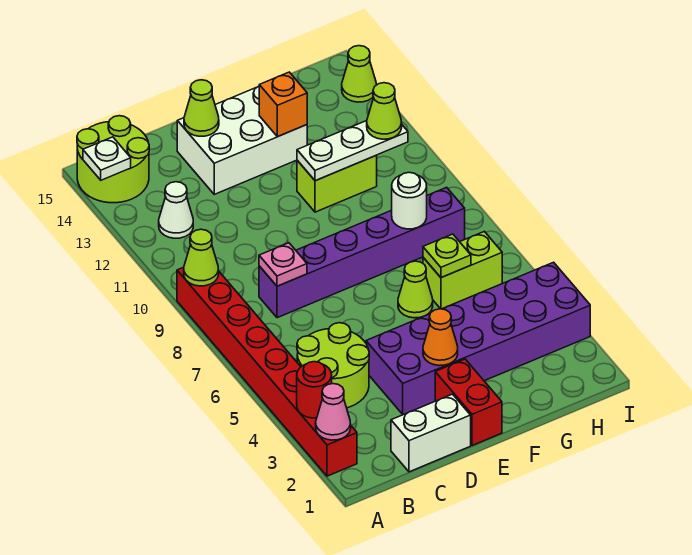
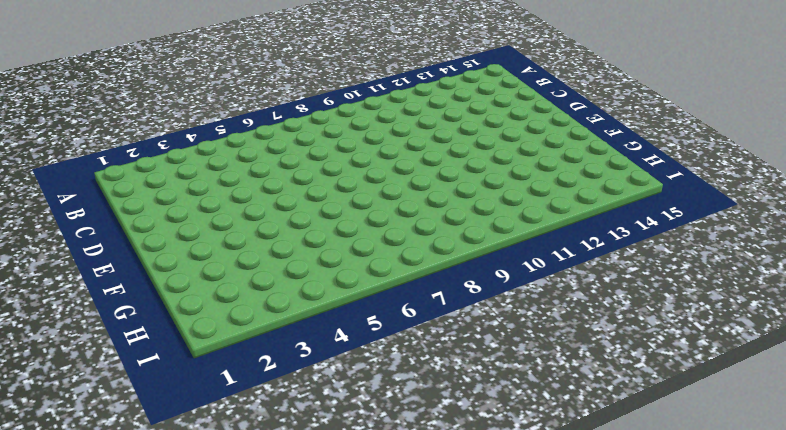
none -> red 1x8 brick [177,267,357,476]
none -> lime 2x2 round brick [77,116,149,203]
none -> lime 2x2 round brick [297,323,369,408]

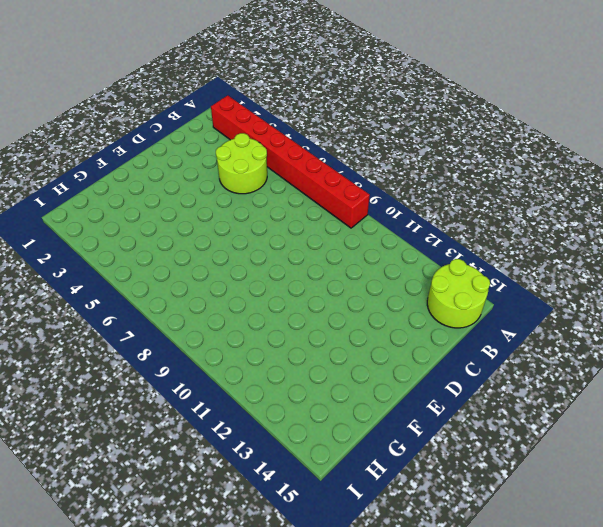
none -> white 1x1 cone [159,182,193,238]
none -> white 1x2 brick [391,394,471,472]
none -> purple 1x6 brick [259,187,465,318]

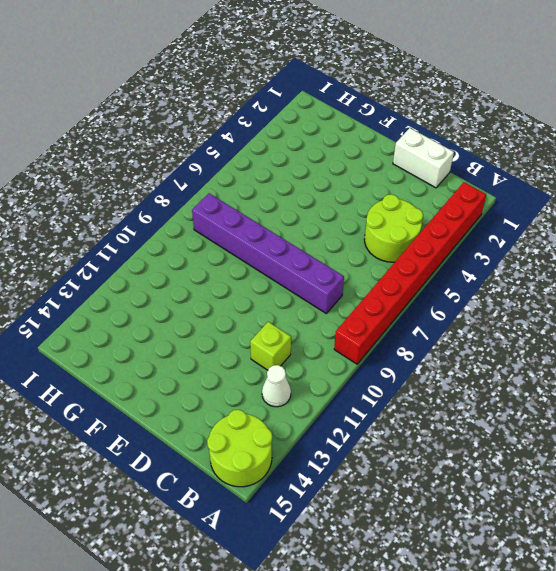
lime 1x1 brick [250,322,291,370] -> none
none -> purple 2x6 brick [366,262,590,415]
none -> white 2x3 brick [177,86,307,194]
none -> red 1x2 brick [435,359,502,446]

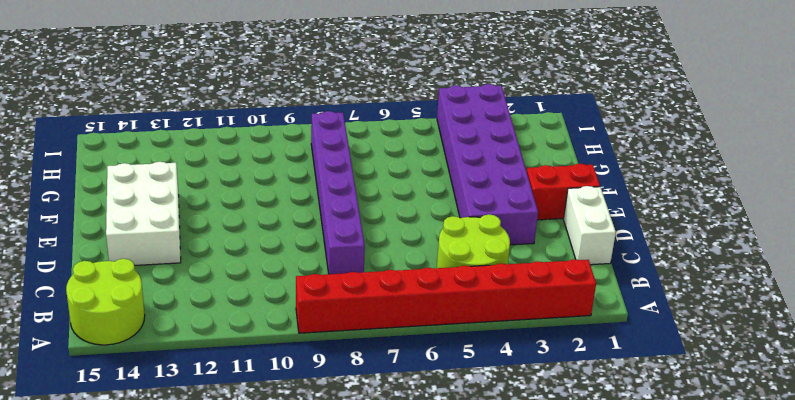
none -> white 1x1 cone [159,182,193,238]
none -> lime 1x1 cone [398,261,433,318]
none -> lime 1x2 brick [297,156,377,212]

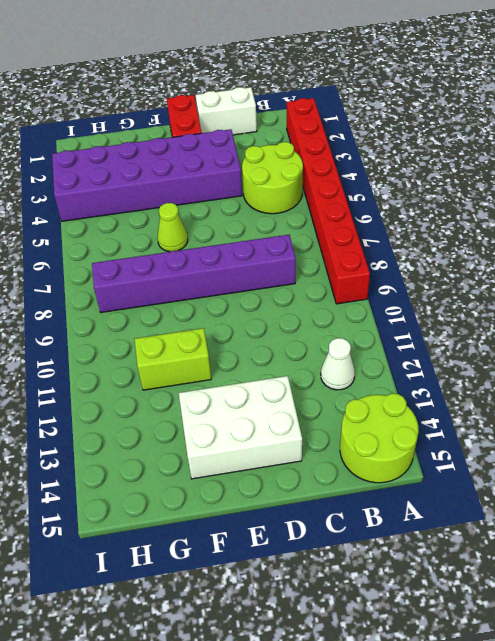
none -> lime 1x2 brick [423,231,502,309]
none -> lime 1x1 cone [342,46,376,102]
none -> pink 1x1 cone [316,384,351,440]

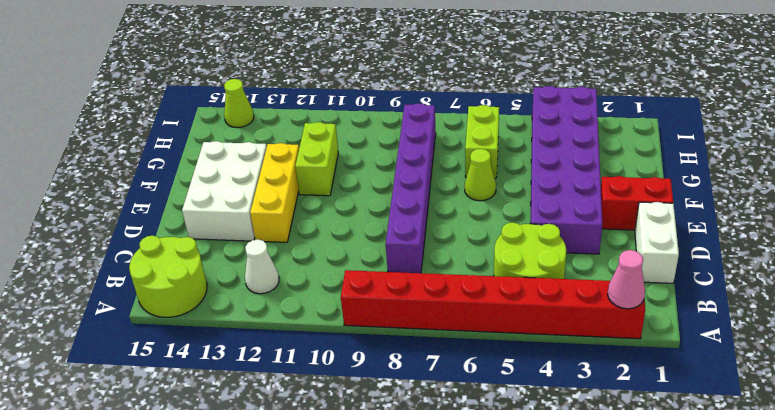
yellow 1x3 brick [250,143,299,242] -> none
none -> red 1x1 round brick [297,362,332,418]
none -> lime 1x1 cone [184,229,219,286]
none -> white 1x1 plate [83,137,131,180]

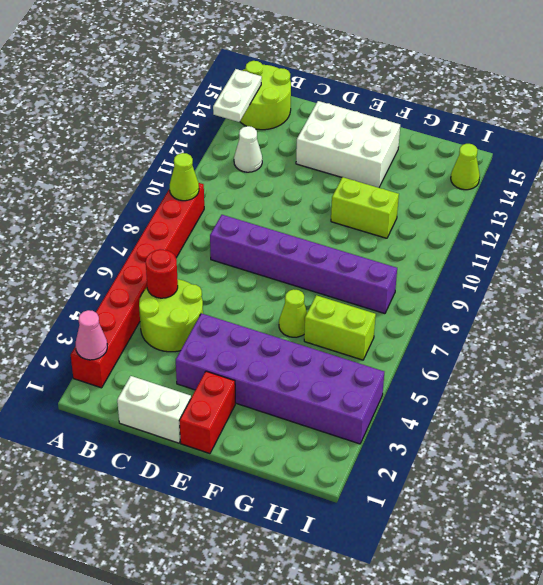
white 1x2 plate [213,69,262,122] -> white 1x1 plate [83,137,131,180]
red 1x1 round brick [146,249,178,298] -> red 1x1 round brick moved to [297,362,332,418]
none -> pink 1x1 plate [259,243,307,286]
none -> lime 1x1 cone [184,80,219,136]
none -> orange 1x1 cone [423,309,458,365]

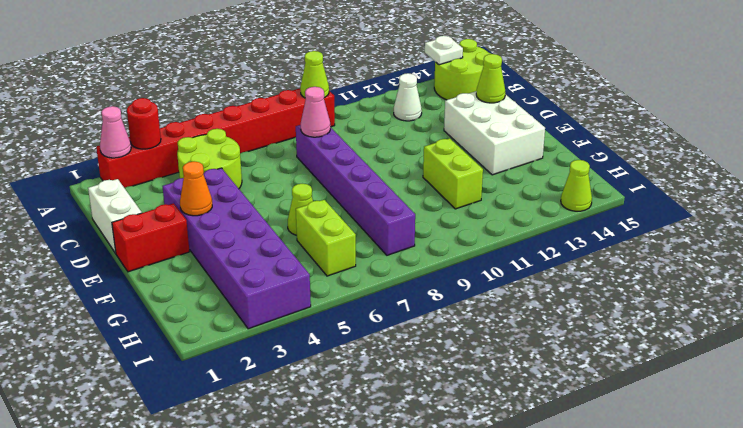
pink 1x1 cone [301,87,330,137] -> pink 1x1 plate [259,243,307,286]
none -> white 1x3 plate [297,121,408,181]
none -> orange 1x1 brick [259,72,307,137]
none -> lime 1x1 plate [423,234,471,278]

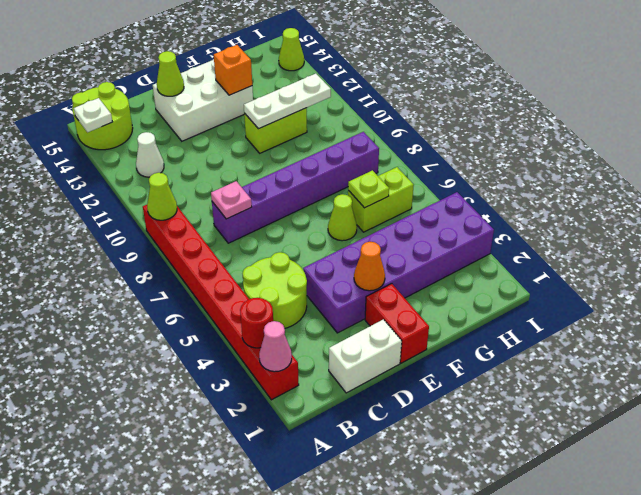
none -> white 1x1 round brick [392,173,427,229]
none -> lime 1x1 cone [367,83,402,139]

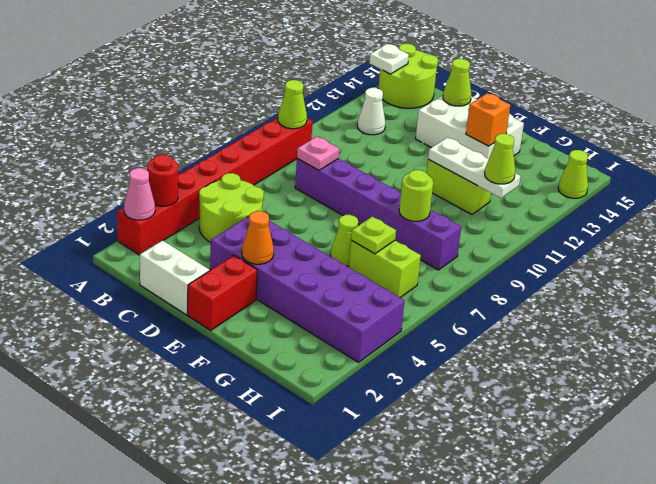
lime 1x1 round brick [399,170,433,221] -> white 1x1 round brick [392,173,427,229]

